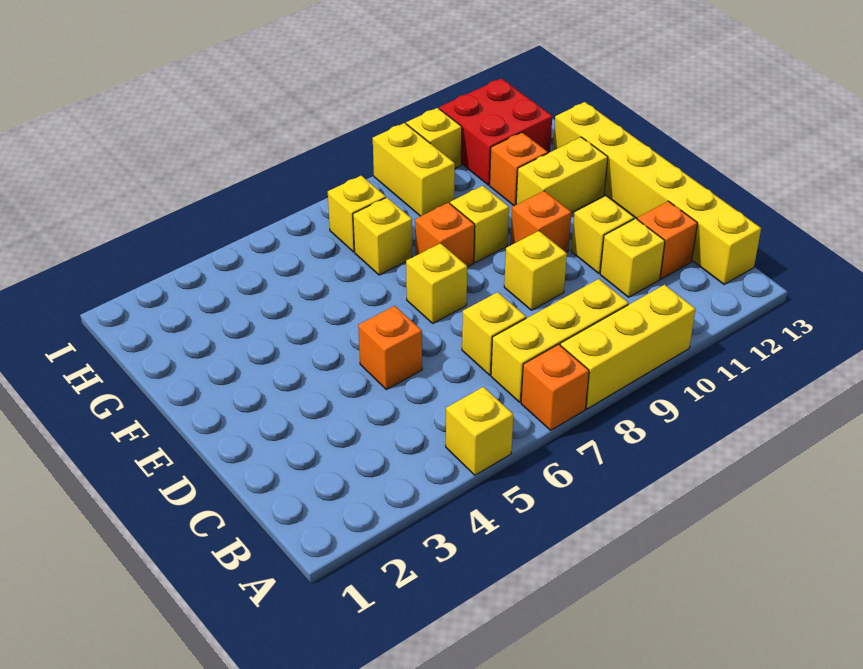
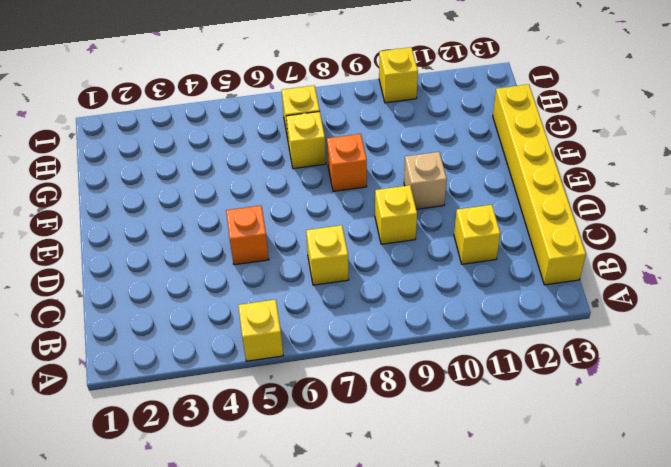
tan 1x1 brick [404,152,447,209] -> orange 1x1 brick [510,191,571,253]
none -> orange 1x1 brick [521,344,589,430]
none -> yellow 1x3 brick [560,285,695,409]
none -> yellow 1x3 brick [491,279,629,402]

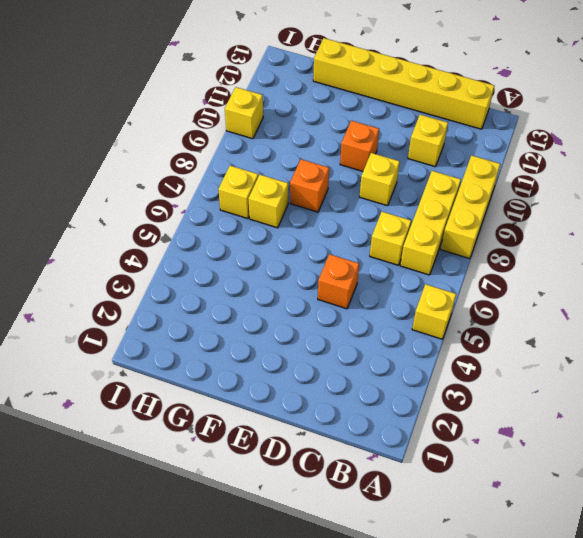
none -> orange 1x1 brick [521,344,589,430]
none -> orange 1x1 brick [637,201,697,279]
none -> yellow 1x1 brick [571,196,634,273]

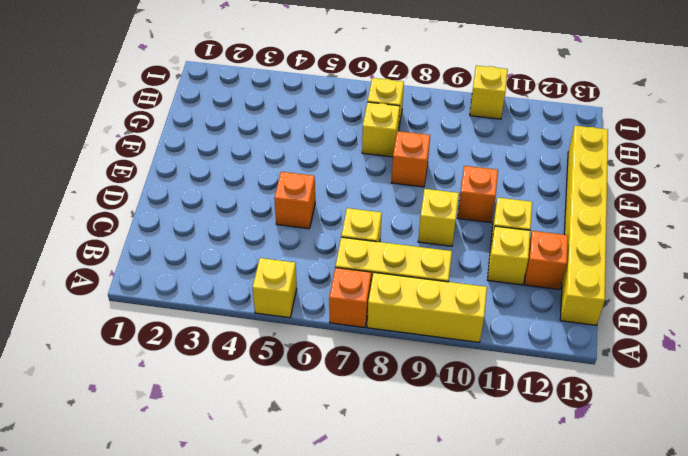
none -> yellow 1x1 brick [406,243,467,323]
none -> yellow 1x1 brick [450,186,509,263]
none -> yellow 1x2 brick [516,137,608,213]

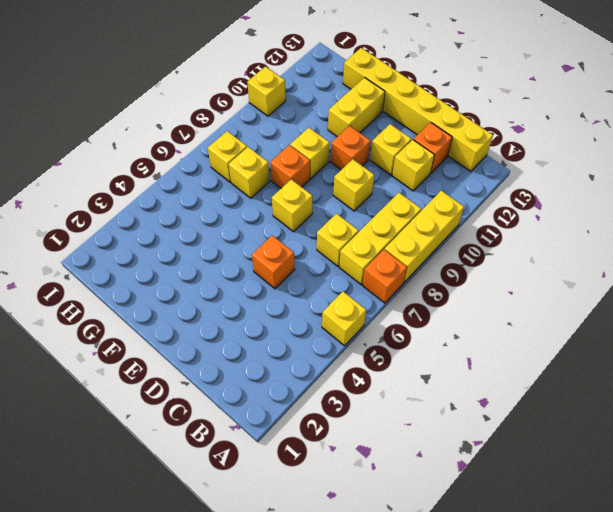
none -> orange 1x1 brick [490,132,548,206]
none -> yellow 1x2 brick [373,123,455,216]
none -> red 2x2 brick [439,78,552,185]

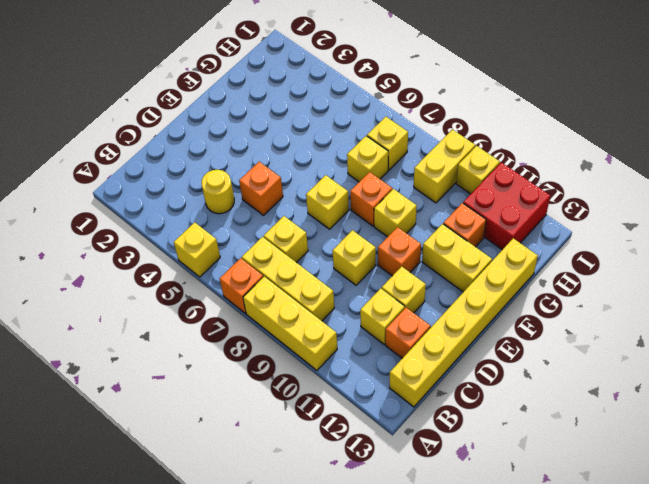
yellow 1x1 round brick [202,170,234,214] -> none

